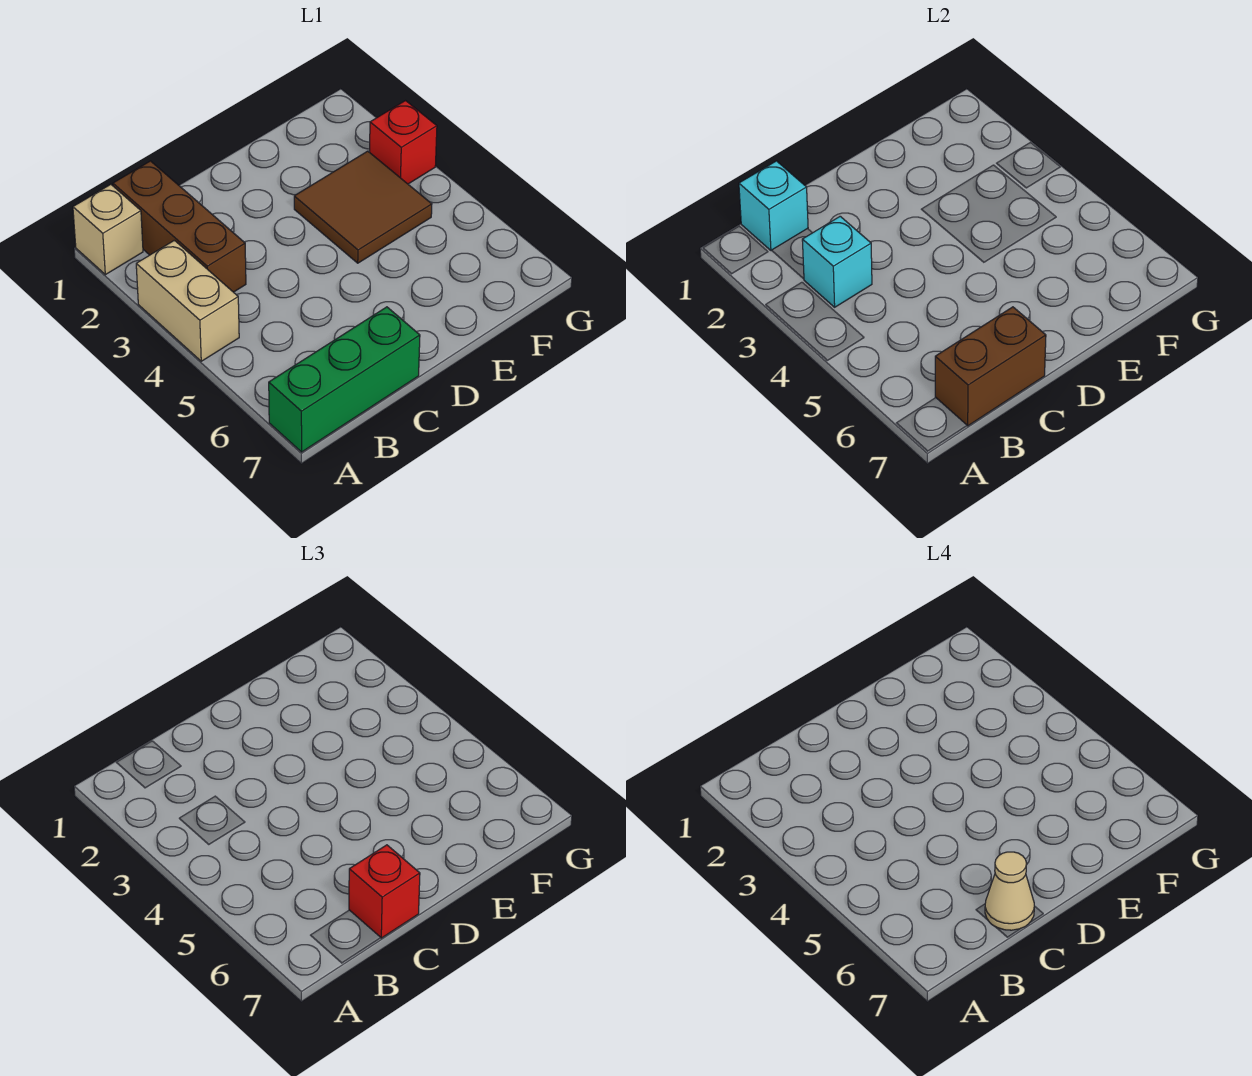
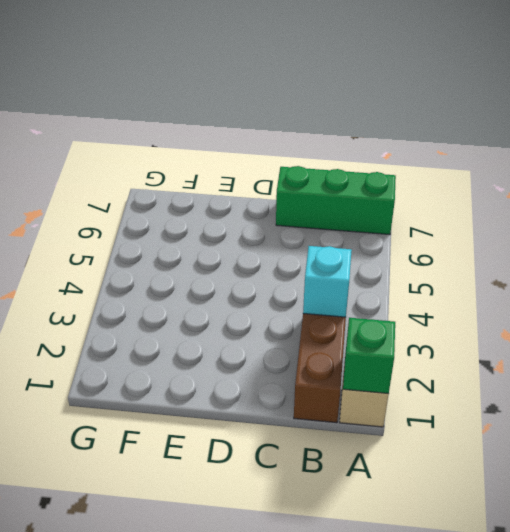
green 1x1 brick [343,318,395,394] -> none
none -> tan 1x2 brick [136,240,239,361]
none -> brown 2x2 tile [294,151,432,263]

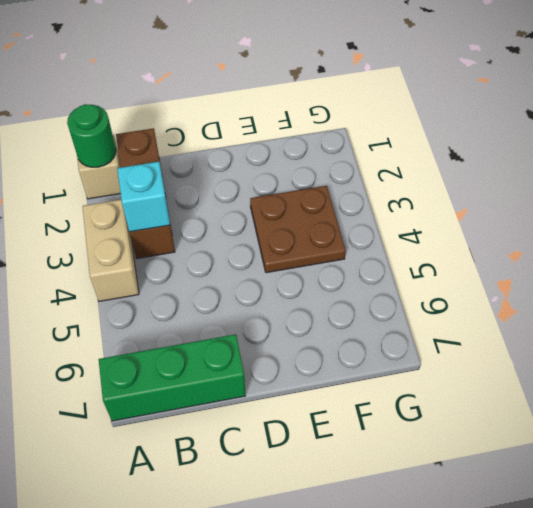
green 1x1 round brick [67,104,116,167] -> none
brown 2x2 plate [250,186,346,273] -> brown 2x2 tile [294,151,432,263]
none -> red 1x1 brick [370,101,437,184]
none -> cyan 1x1 brick [739,161,808,251]

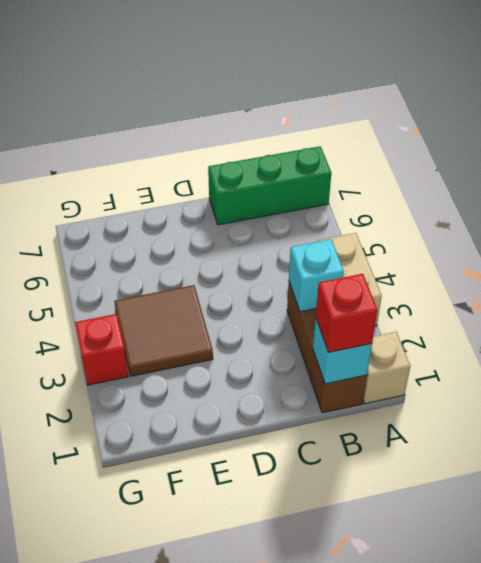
red 1x1 brick [316,274,377,352] -> red 1x1 brick moved to [349,845,420,938]
none -> brown 1x2 brick [935,307,1046,426]
none -> tan 1x1 cone [985,852,1034,930]

